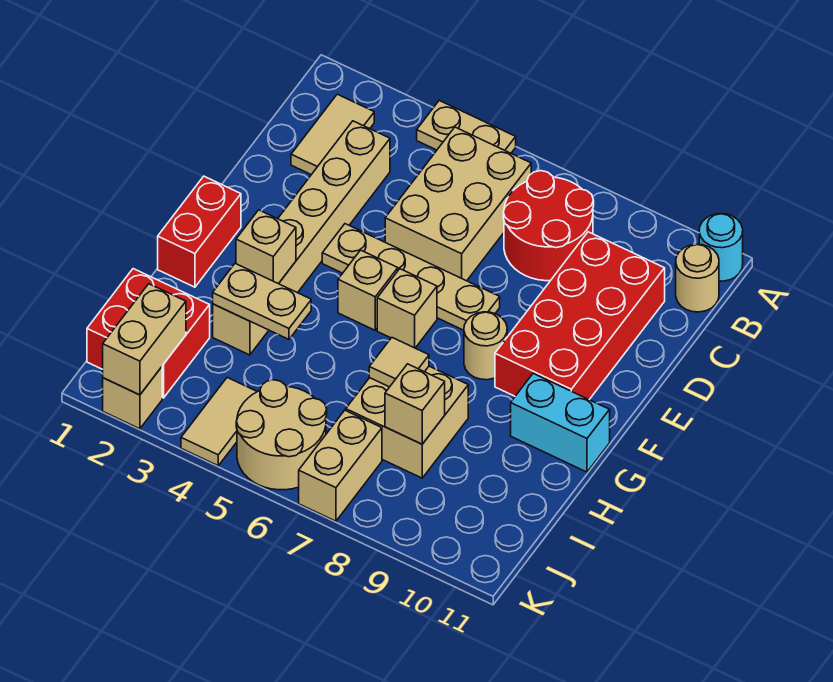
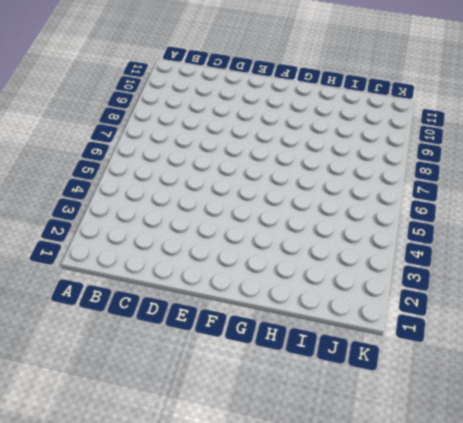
none -> tan 1x2 plate [417,101,516,153]
none -> cyan 1x1 round brick [699,214,743,281]
none -> tan 1x2 tile [291,94,374,175]

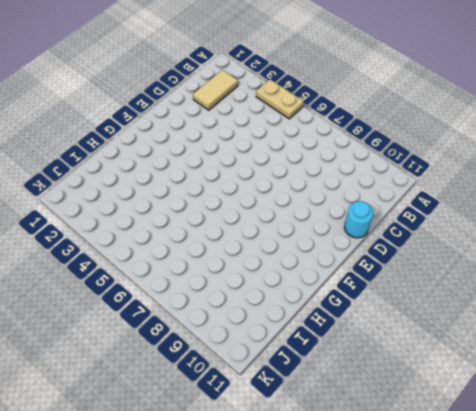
cyan 1x1 round brick [344,201,373,238] -> cyan 1x1 round brick moved to [699,214,743,281]
none -> tan 2x3 brick [385,127,531,281]
none -> red 2x2 round brick [503,171,594,281]
none -> tan 1x1 round brick [676,244,719,312]

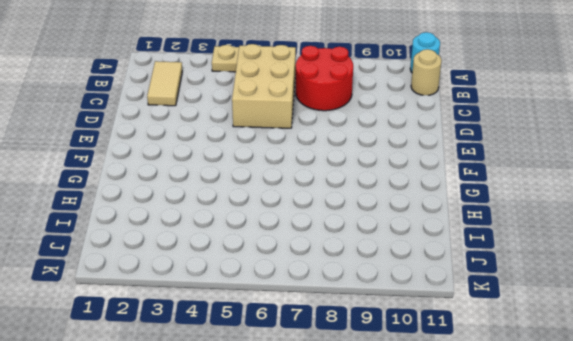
none -> tan 1x6 brick [213,121,390,355]
none -> red 2x4 brick [495,232,665,399]
none -> tan 1x4 plate [322,224,500,330]

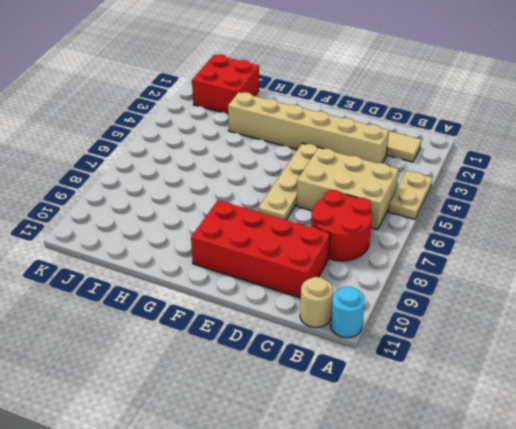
none -> red 1x2 brick [158,176,241,287]
none -> tan 1x1 brick [338,250,398,330]
none -> tan 1x1 brick [377,269,437,348]

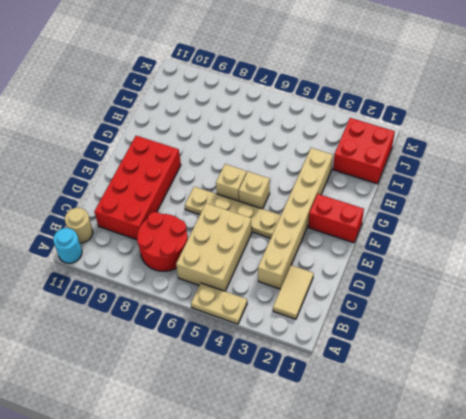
red 1x2 brick [308,194,364,243] -> red 1x2 brick turned to [158,176,241,287]
none -> tan 1x1 round brick [464,312,507,380]
none -> cyan 1x2 brick [511,374,610,472]
none -> tan 2x2 brick [346,366,468,478]

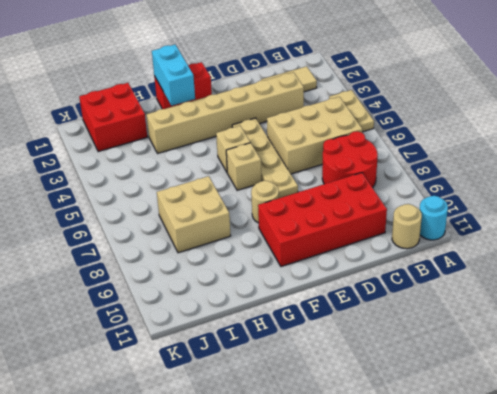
cyan 1x2 brick [152,45,195,106] -> cyan 1x2 brick moved to [511,374,610,472]
none -> tan 1x2 tile [181,378,257,466]
none -> tan 2x2 round brick [236,380,327,490]
none -> tan 1x2 brick [299,410,382,521]

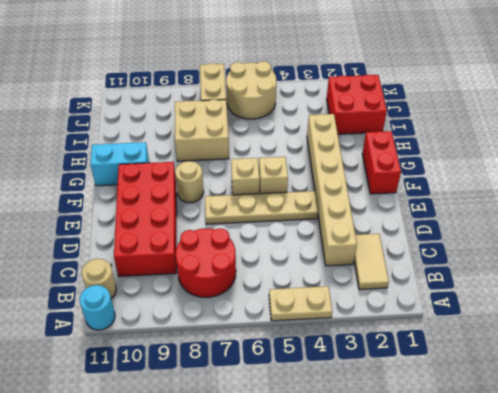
none -> tan 2x3 brick [385,127,531,281]
none -> tan 1x2 tile [181,378,257,466]
none -> tan 1x1 brick [103,367,162,429]

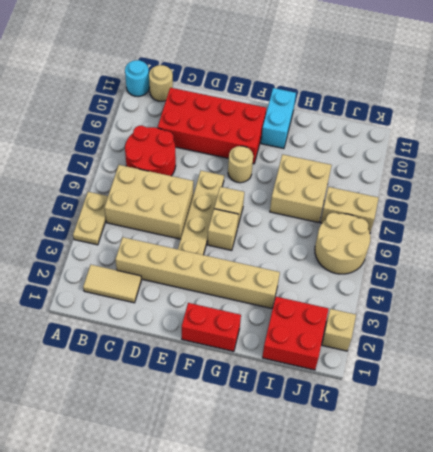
none -> tan 1x2 tile [181,378,257,466]
none -> tan 1x1 brick [236,210,296,284]
none -> tan 1x2 plate [213,264,311,339]

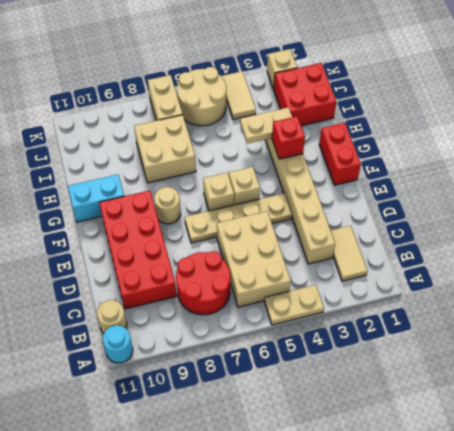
red 1x1 brick [272,116,305,159] -> tan 1x1 brick [236,210,296,284]
none -> tan 1x1 tile [369,338,429,387]
none -> tan 1x1 brick [385,364,445,444]
none -> tan 1x2 brick [103,284,186,395]

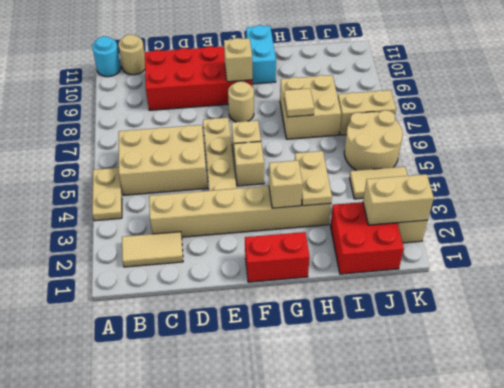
tan 1x1 brick [224,38,252,82] -> tan 1x1 brick moved to [385,364,445,444]
none -> red 2x2 round brick [503,171,594,281]

